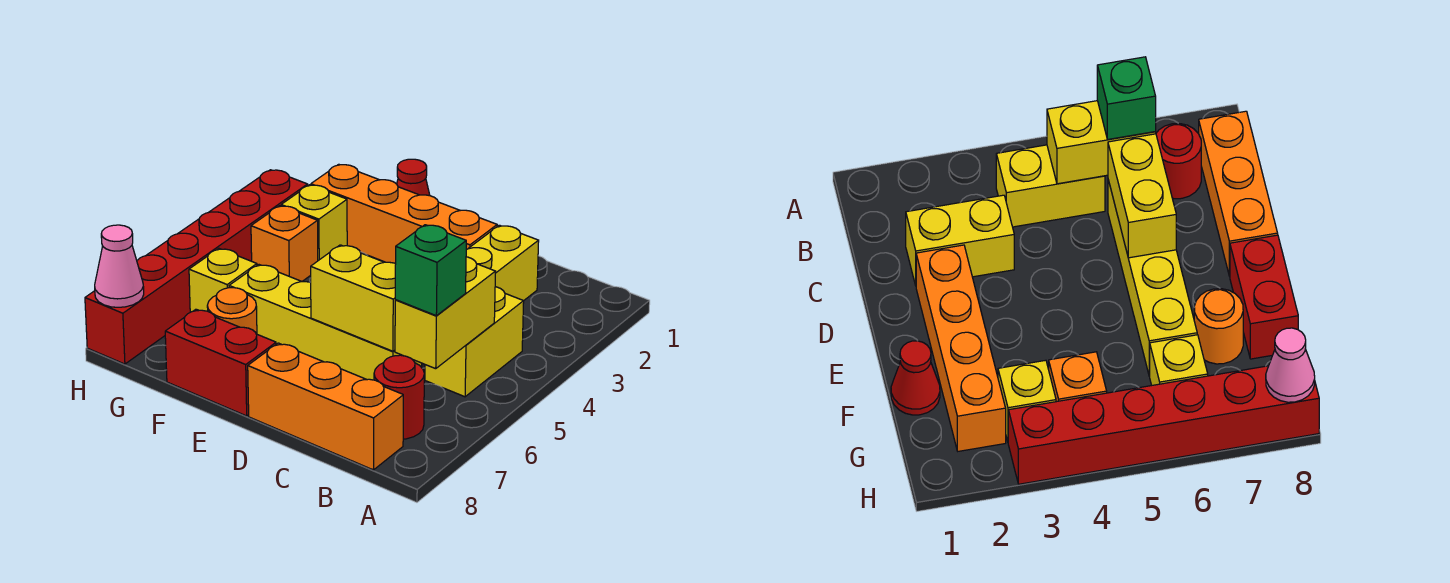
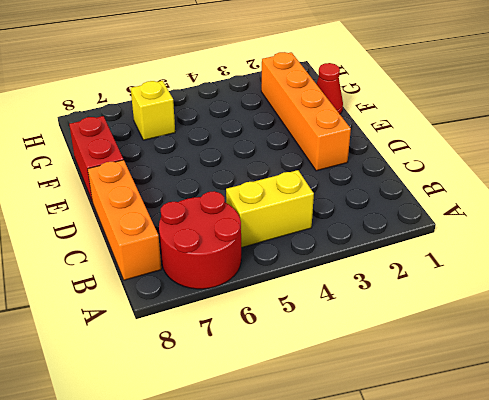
red 2x2 round brick [159,191,241,289] -> red 1x1 round brick [374,355,424,439]
none -> yellow 1x2 brick [466,225,539,301]
none -> yellow 1x4 brick [229,265,422,380]
none -> orange 1x1 round brick [207,288,257,334]

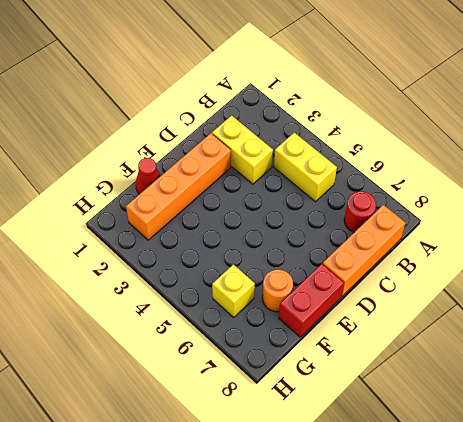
none -> yellow 1x4 brick [229,265,422,380]
none -> yellow 1x1 brick [281,185,347,261]
none -> orange 1x1 brick [251,206,318,282]

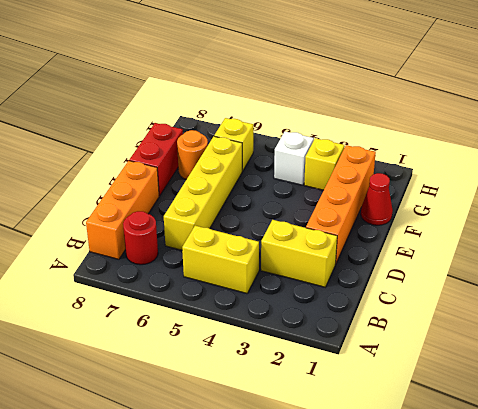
white 1x1 brick [274,132,314,185] -> orange 1x1 brick [251,206,318,282]
none -> red 1x6 brick [85,170,308,364]
none -> yellow 1x2 brick [395,257,496,369]
none -> yellow 1x2 brick [311,245,396,351]

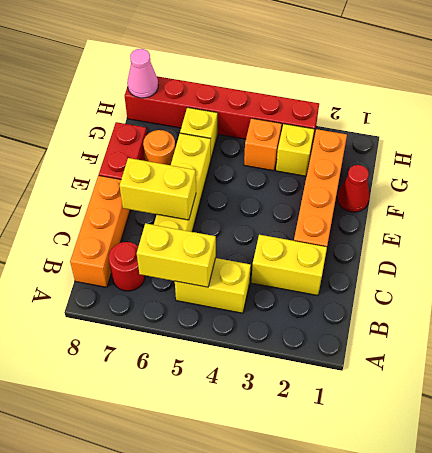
yellow 1x2 brick [120,158,196,220] -> yellow 1x2 brick turned to [311,245,396,351]
none -> green 1x1 brick [395,225,466,316]

